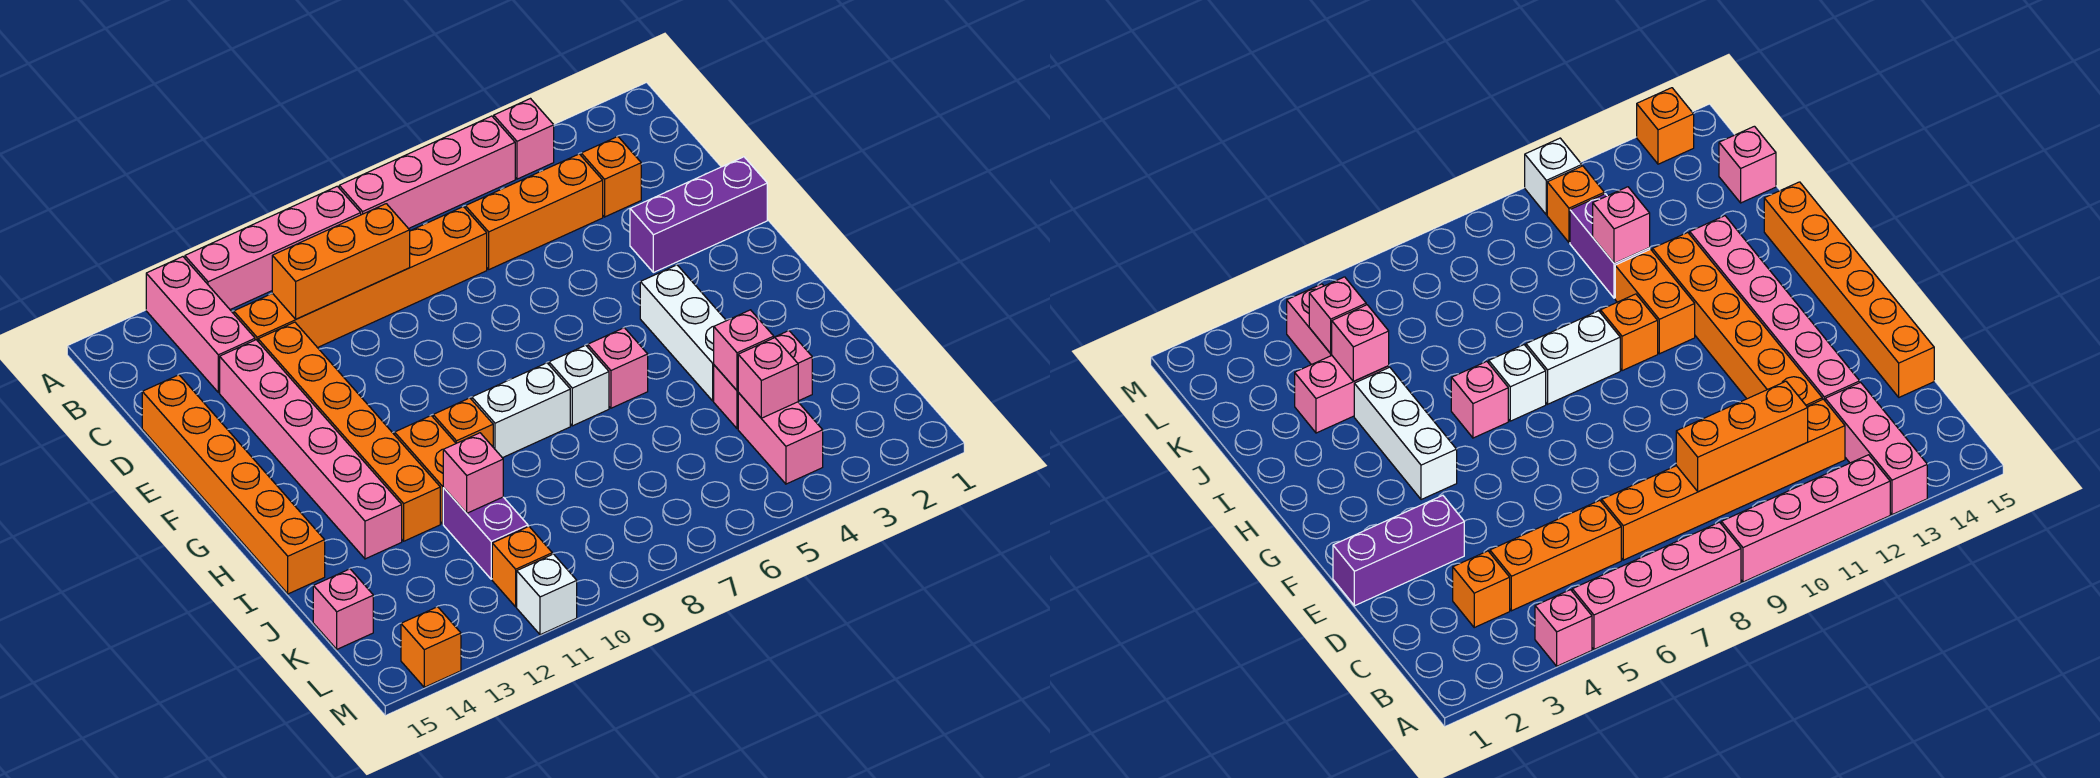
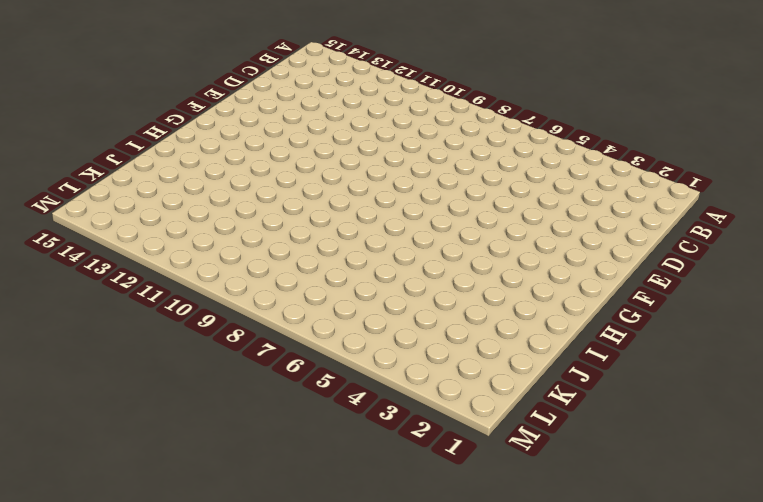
none -> pink 1x1 brick [494,99,554,179]
none -> pink 1x4 brick [339,116,515,229]
none -> pink 1x4 brick [185,186,361,310]

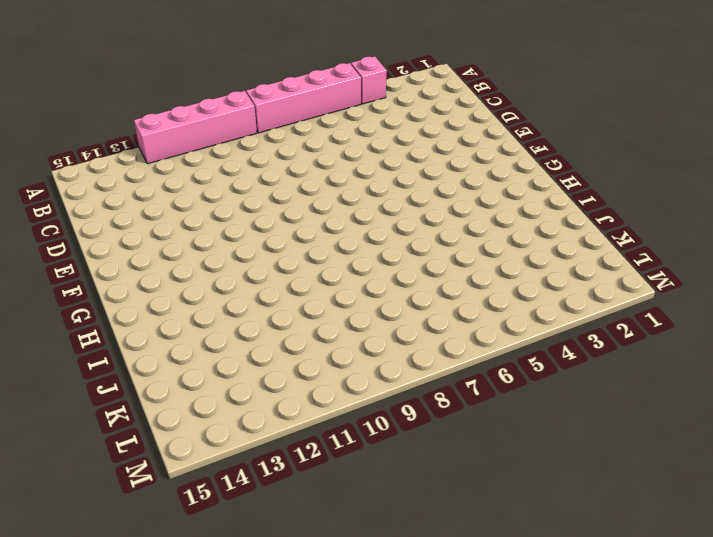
none -> pink 1x3 brick [146,257,255,393]
none -> orange 1x1 brick [581,136,641,217]
none -> orange 1x3 brick [465,154,603,269]

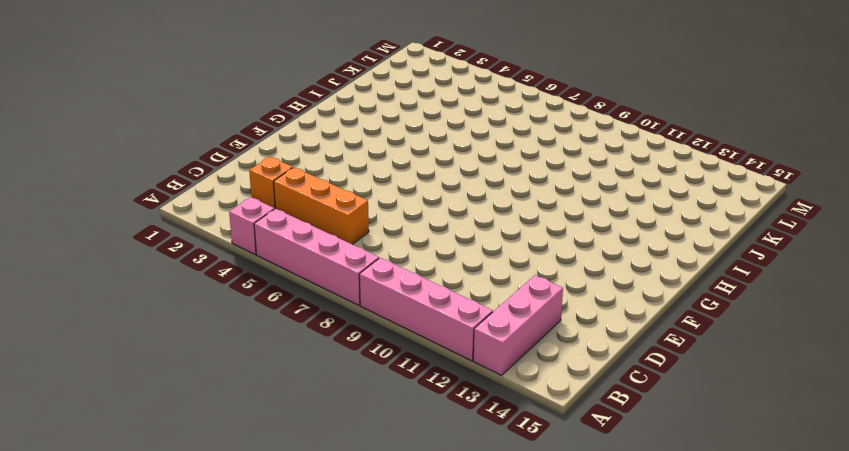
none -> orange 1x6 brick [234,207,487,348]
none -> orange 1x6 brick [258,322,440,541]
none -> pink 1x6 brick [220,340,402,559]

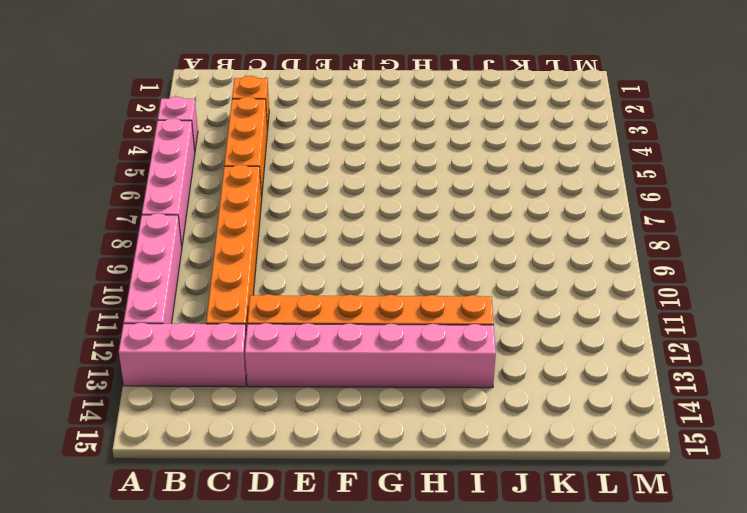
none -> orange 1x6 brick [142,375,325,594]
none -> purple 1x3 brick [630,157,767,272]
none -> white 1x3 brick [640,265,726,401]

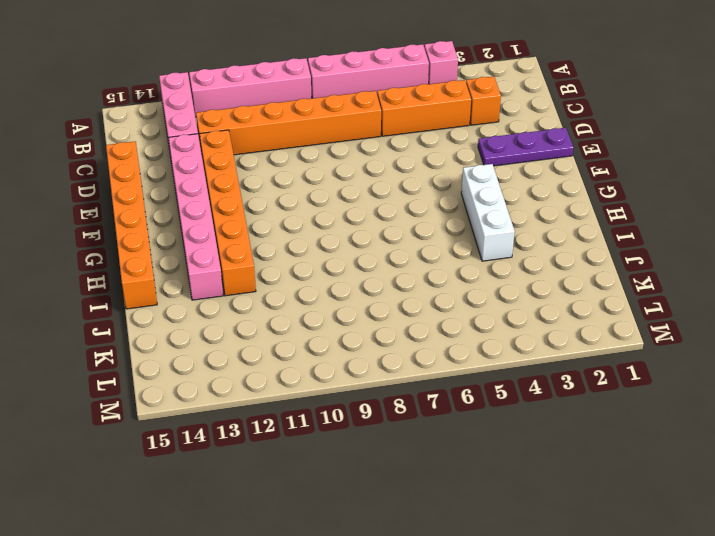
purple 1x3 plate [478,128,573,166] -> purple 1x3 brick [630,157,767,272]
none -> pink 1x1 brick [588,328,648,408]
none -> white 1x1 brick [549,345,609,426]
none -> white 1x2 brick [472,363,570,458]

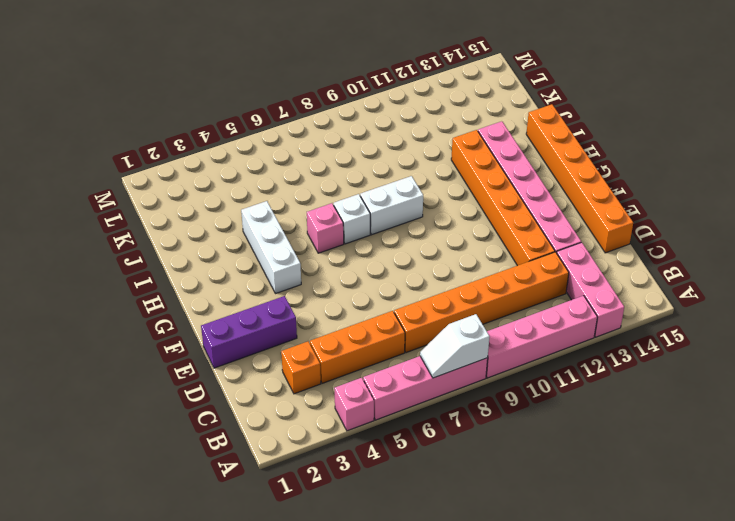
white 1x2 slope [420,314,490,378] -> none
none -> orange 1x1 brick [433,398,493,447]
none -> orange 1x2 brick [395,416,456,524]
none -> pink 1x2 brick [714,331,812,429]

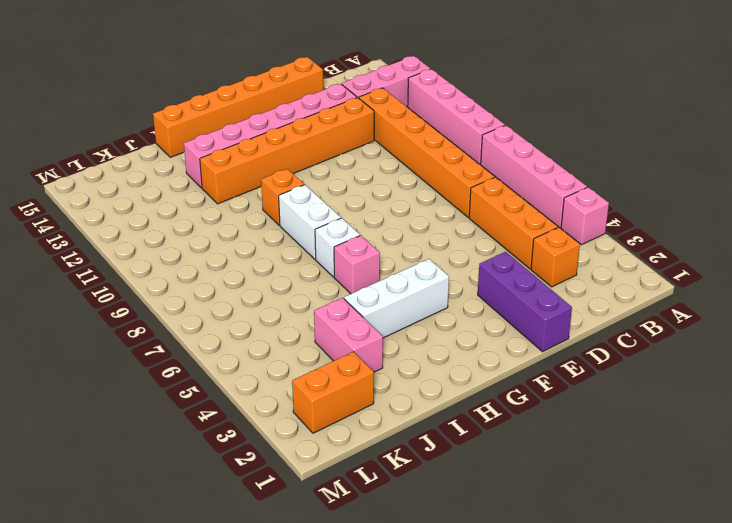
orange 1x2 brick [292,352,374,433] -> orange 1x2 brick moved to [395,416,456,524]
none -> purple 1x2 brick [443,488,528,579]
none -> pink 1x2 brick [738,393,823,484]
none -> pink 1x1 brick [313,569,373,649]

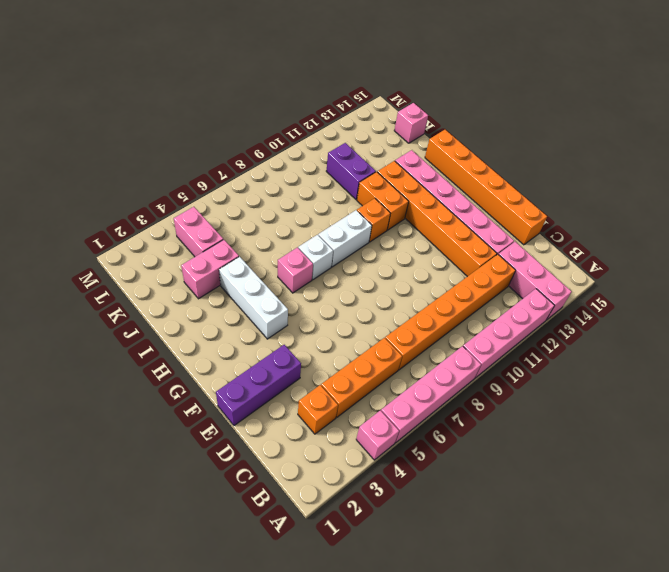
none -> orange 1x1 brick [492,526,552,607]
none -> white 1x1 brick [517,554,577,635]
none -> orange 1x1 brick [401,607,461,687]

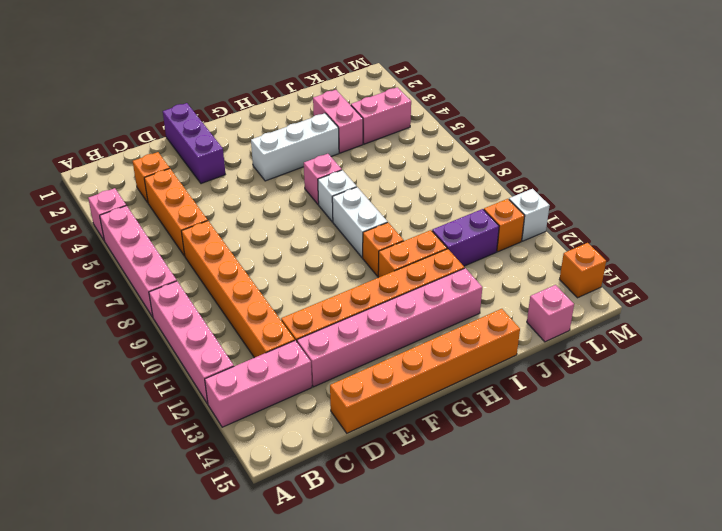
none -> orange 1x3 brick [272,204,410,319]
none -> pink 1x1 brick [714,310,774,390]
none -> pink 1x1 brick [443,433,503,513]

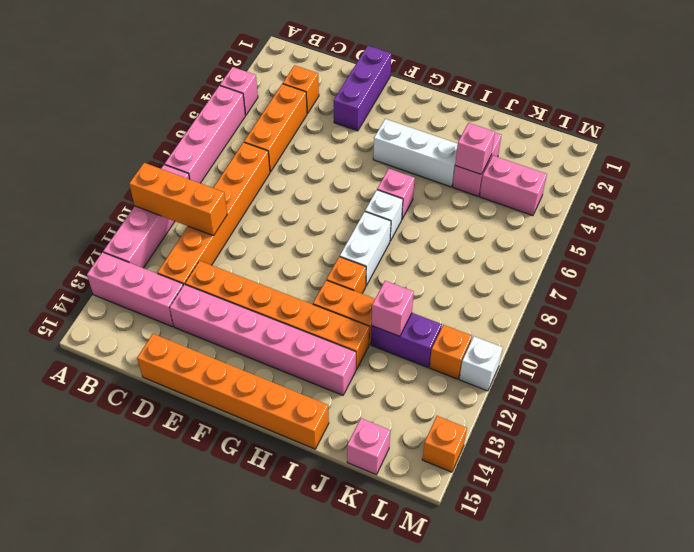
orange 1x3 brick [129,163,227,236] -> orange 1x3 brick turned to [272,204,410,319]
none -> pink 1x1 brick [738,338,798,418]

